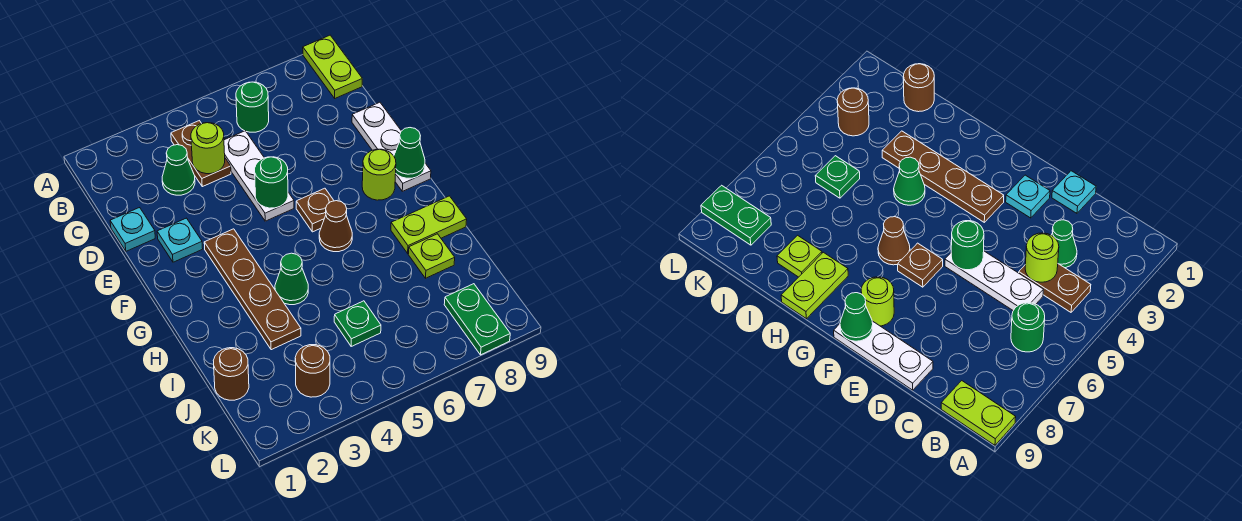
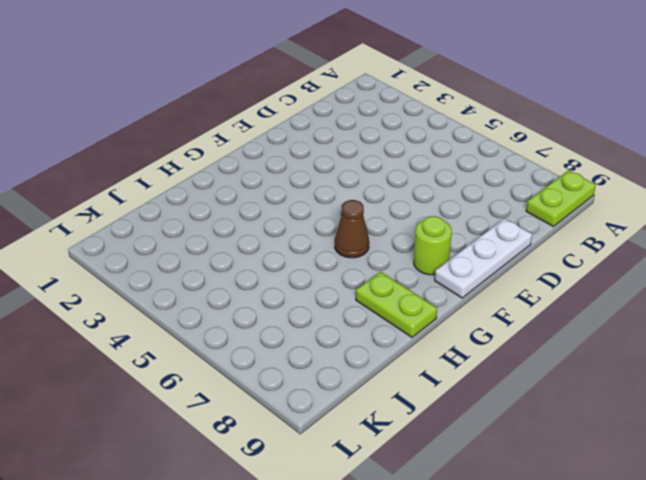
none -> brown 1x2 plate [171,121,231,187]
none -> green 1x1 round brick [236,82,269,132]
none -> green 1x1 cone [162,145,195,195]

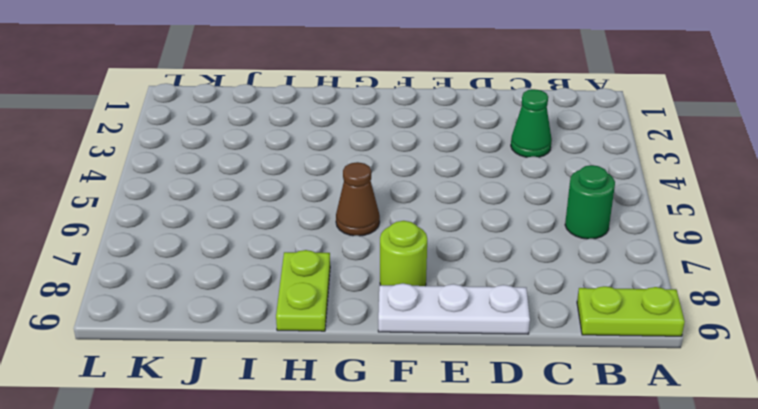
none -> brown 1x2 plate [171,121,231,187]
none -> white 1x3 plate [224,131,294,221]
none -> cyan 1x1 plate [110,208,155,251]

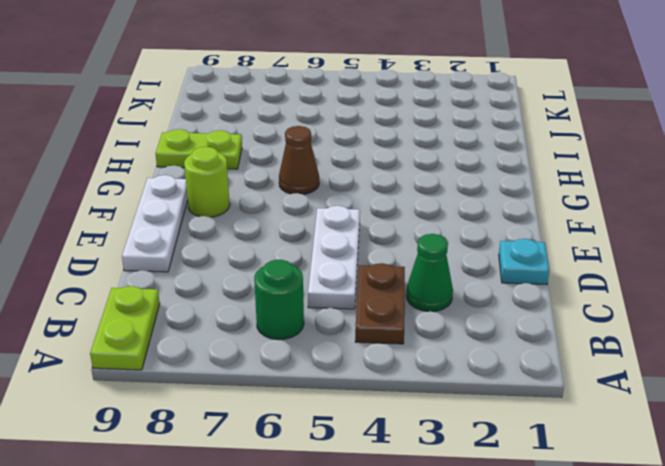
none -> cyan 1x1 plate [157,218,203,262]
none -> brown 1x4 plate [204,229,301,350]
none -> brown 1x1 plate [296,188,334,232]

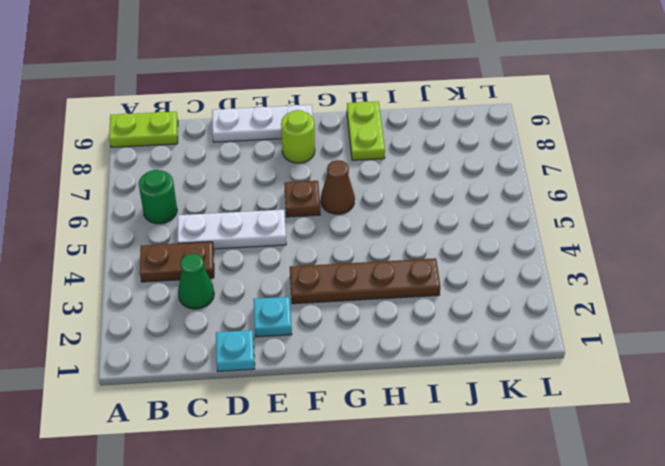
none -> green 1x1 cone [275,253,308,305]
none -> lime 1x1 plate [408,234,455,278]
none -> brown 1x1 round brick [213,348,249,400]

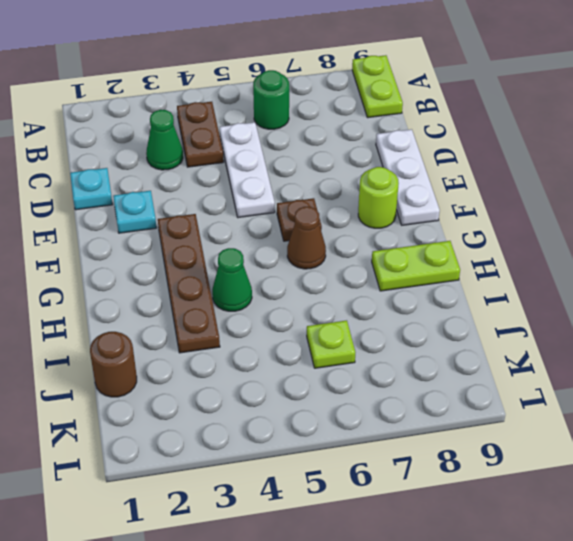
lime 1x1 plate [307,320,355,368] -> lime 1x1 plate moved to [408,234,455,278]
none -> green 1x1 plate [334,301,381,346]
none -> brown 1x1 round brick [295,345,330,397]
none -> green 1x2 plate [444,284,510,355]

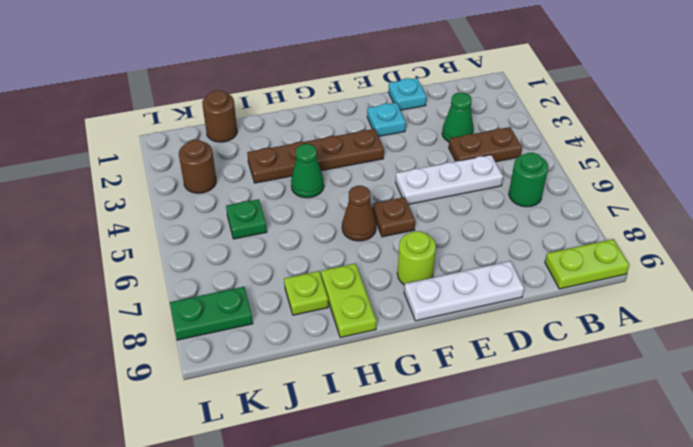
none -> lime 1x1 round brick [191,123,225,174]
none -> green 1x1 round brick [255,157,288,208]
none -> green 1x1 cone [394,128,425,178]

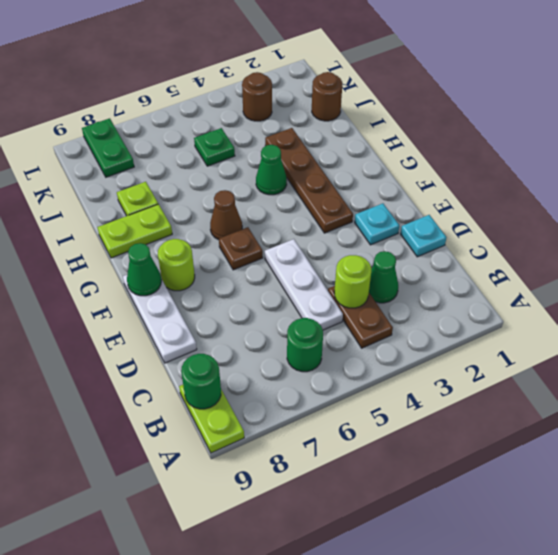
green 1x1 round brick [181,354,221,409] -> green 1x1 round brick moved to [255,157,288,208]

